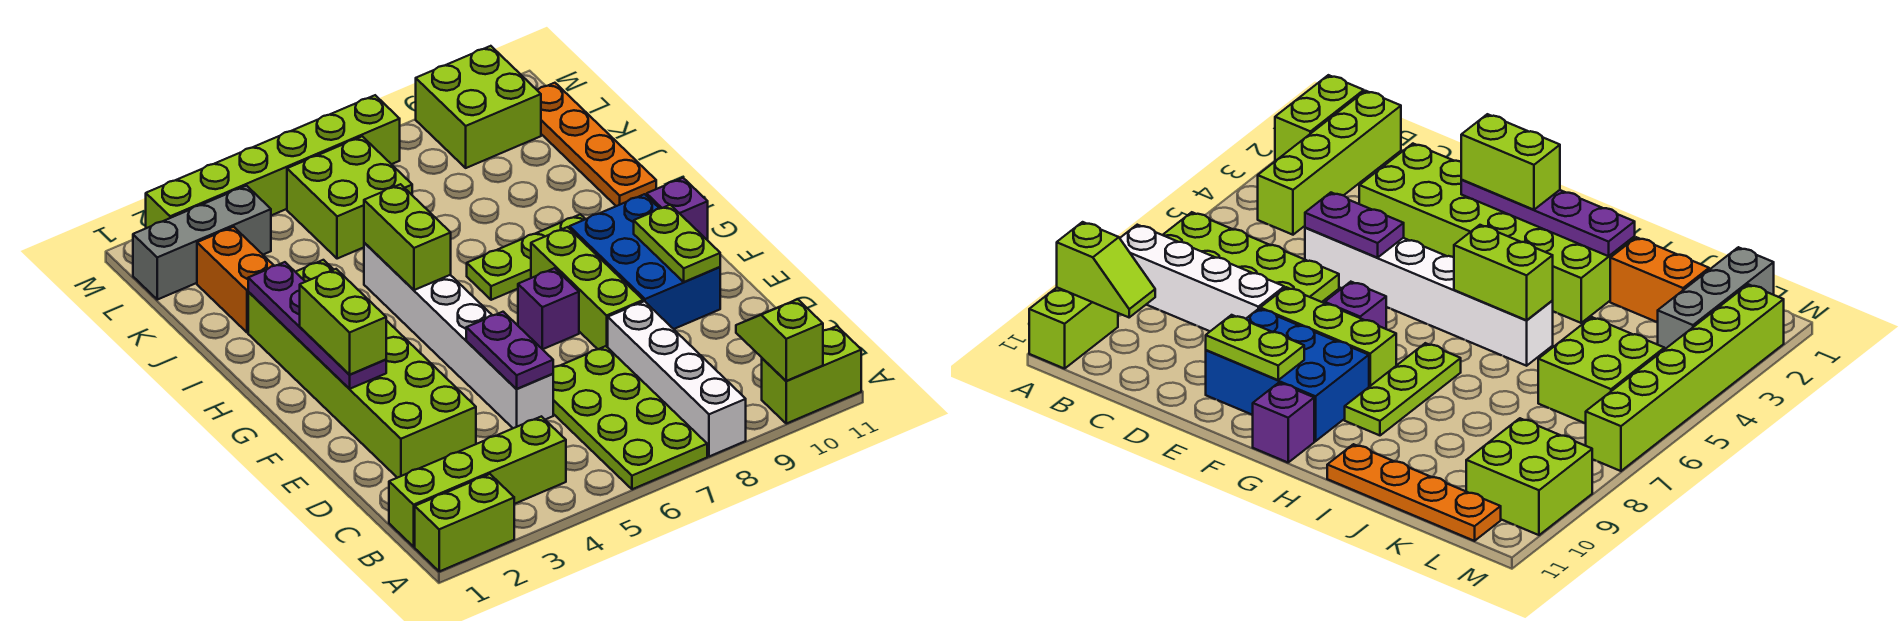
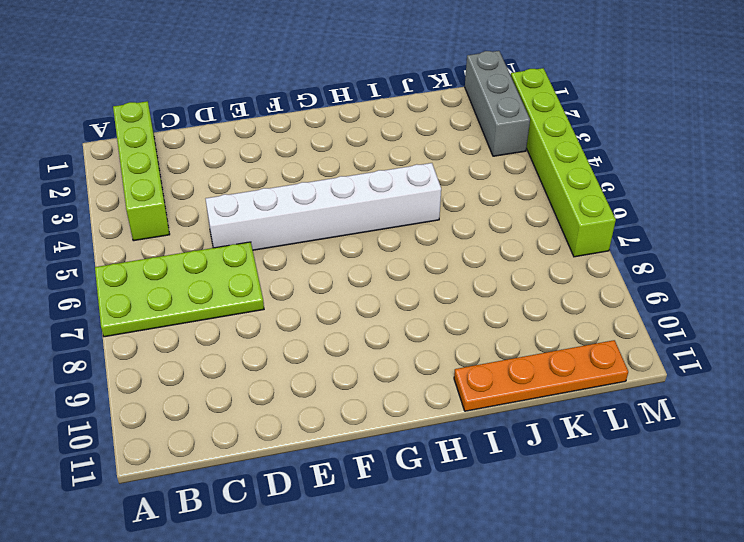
none -> lime 1x2 brick [415,474,514,571]
none -> white 1x4 brick [608,301,746,457]
none -> lime 1x2 brick [762,326,861,424]

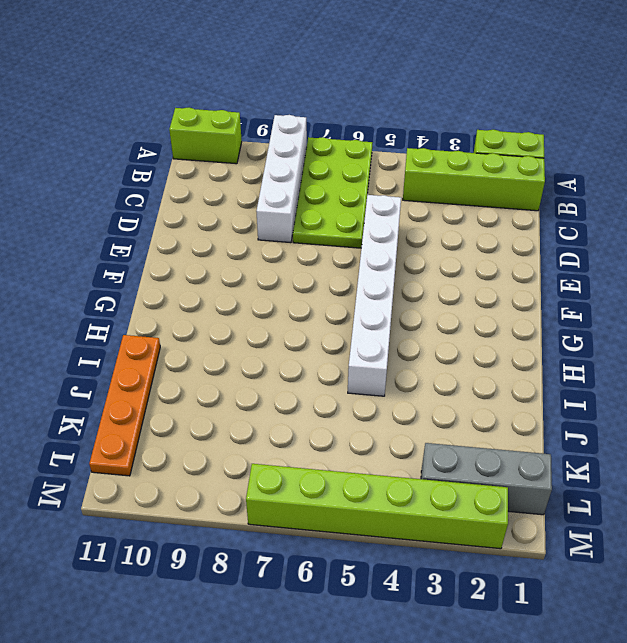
none -> lime 2x6 brick [248,260,476,478]
none -> lime 1x3 brick [531,227,643,349]
none -> blue 2x3 brick [569,194,720,329]

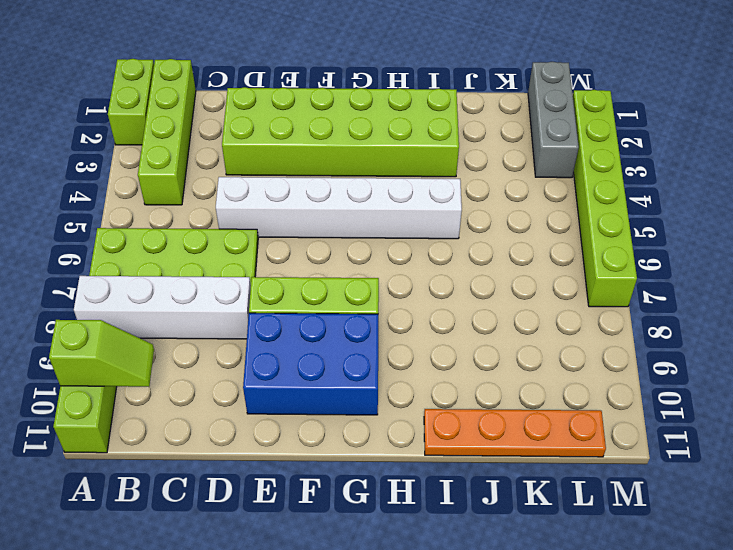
none -> purple 1x1 brick [518,268,579,349]
none -> purple 1x1 brick [647,178,708,240]
none -> lime 1x3 plate [467,214,585,300]

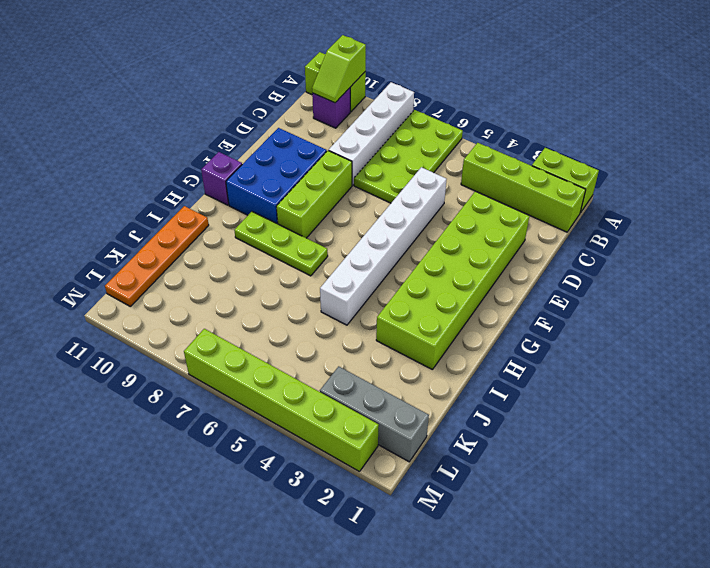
purple 1x1 brick [312,88,350,128] -> purple 1x1 brick moved to [518,268,579,349]
none -> orange 1x2 brick [197,227,274,333]
none -> lime 2x2 brick [287,136,412,259]
none -> lime 2x2 brick [416,46,541,168]

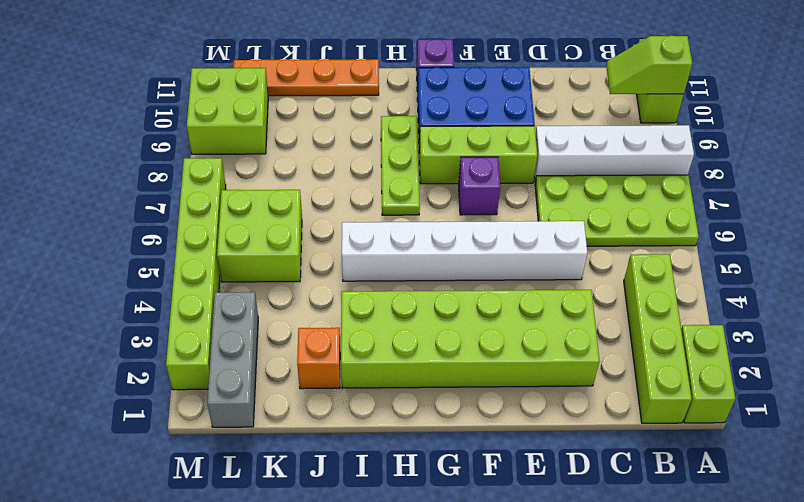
orange 1x1 brick [297,328,340,389] -> orange 1x2 brick [197,227,274,333]
none -> purple 1x2 plate [466,312,553,389]
none -> lime 1x2 plate [634,205,720,282]
none -> purple 1x4 plate [248,262,386,389]

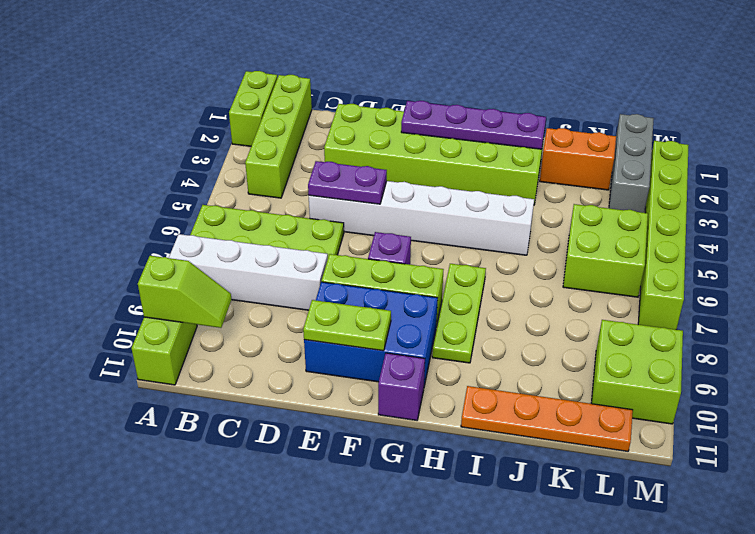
none -> lime 1x2 brick [364,184,451,290]
none -> lime 1x2 brick [300,269,386,374]

